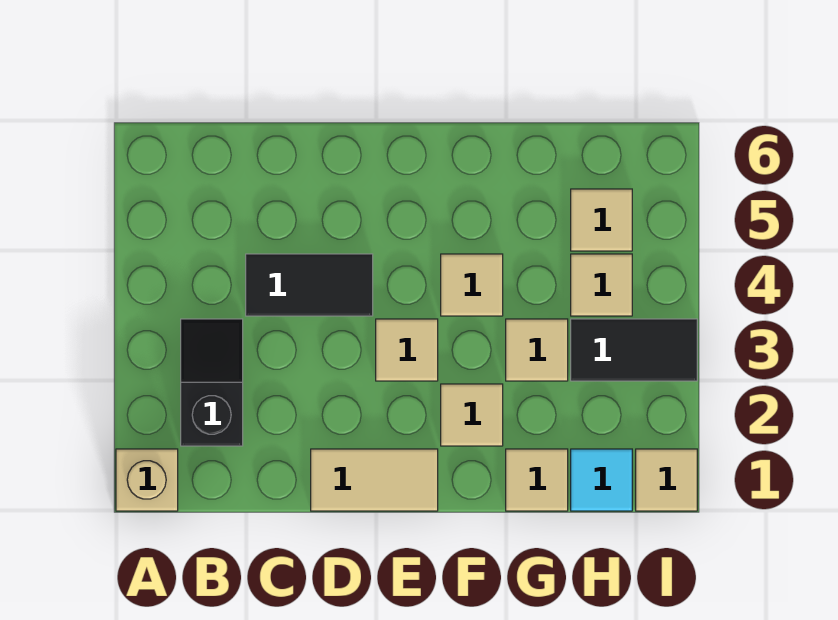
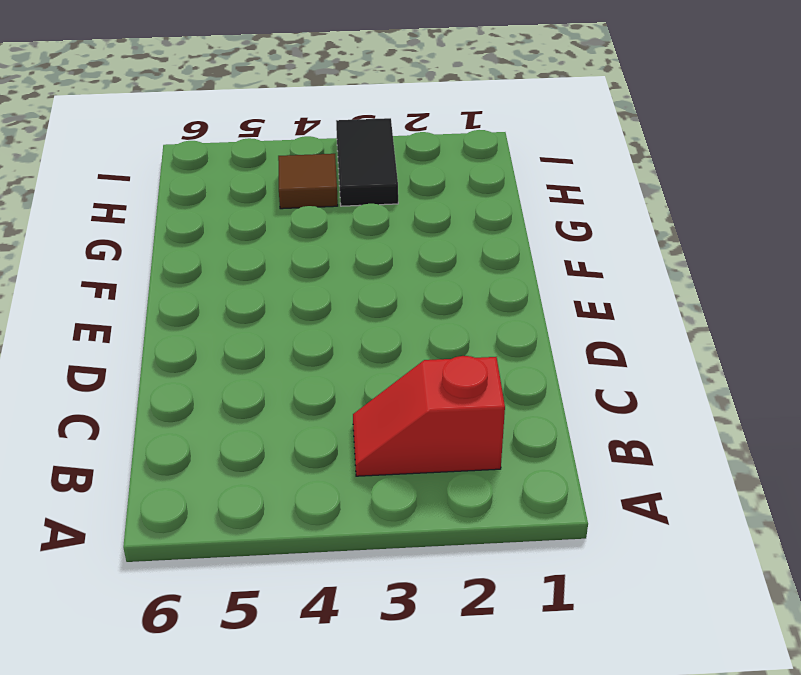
red 1x2 slope [353,356,505,476] -> black 1x2 slope [181,319,243,446]
brown 1x1 tile [278,154,338,209] -> tan 1x1 tile [571,254,632,316]
none -> tan 1x1 brick [116,449,178,511]
none -> black 1x2 tile [246,254,373,316]
none -> tan 1x2 tile [311,449,438,511]

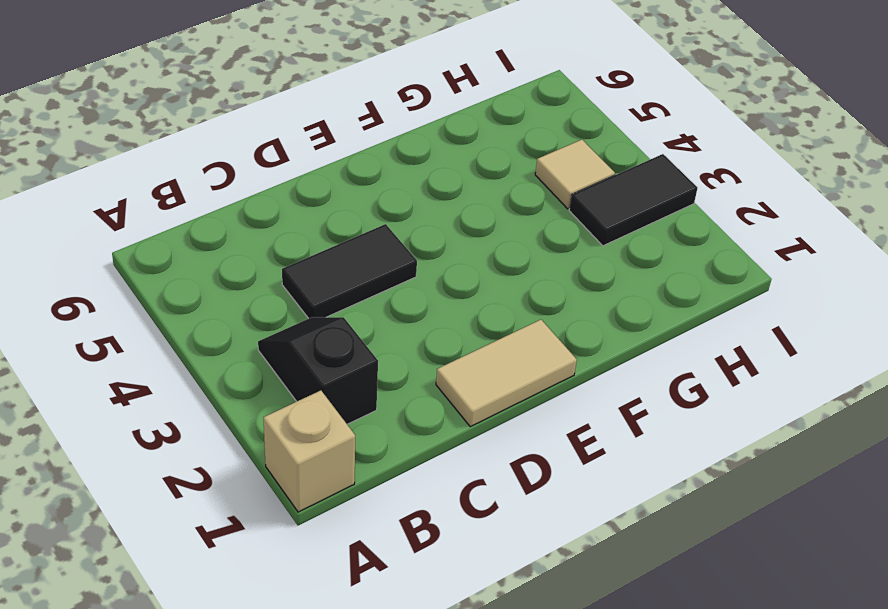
none -> tan 1x1 tile [376,319,438,381]
none -> tan 1x1 tile [441,384,503,446]
none -> tan 1x1 tile [441,254,503,316]

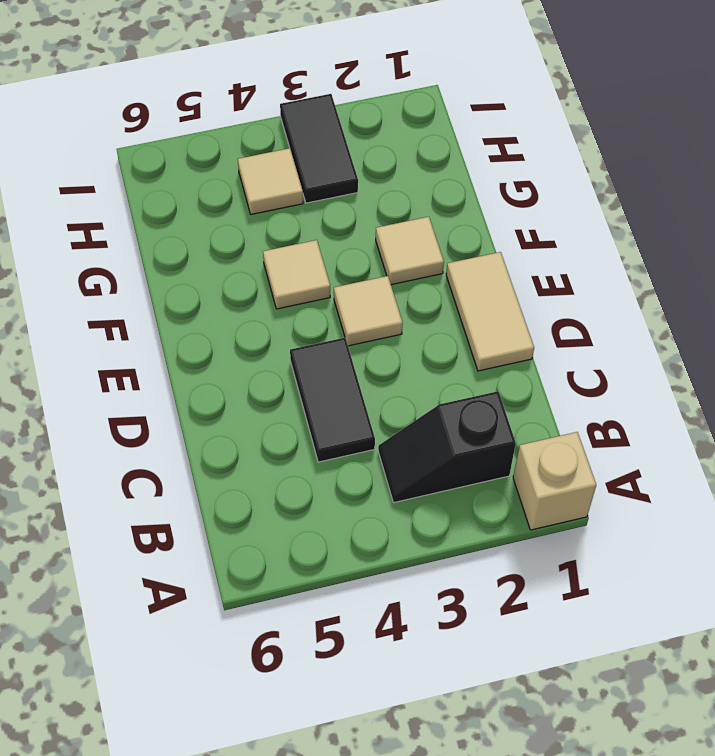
none -> tan 1x1 tile [506,449,568,511]
none -> tan 1x1 tile [506,319,568,381]
none -> cyan 1x1 tile [571,449,632,511]

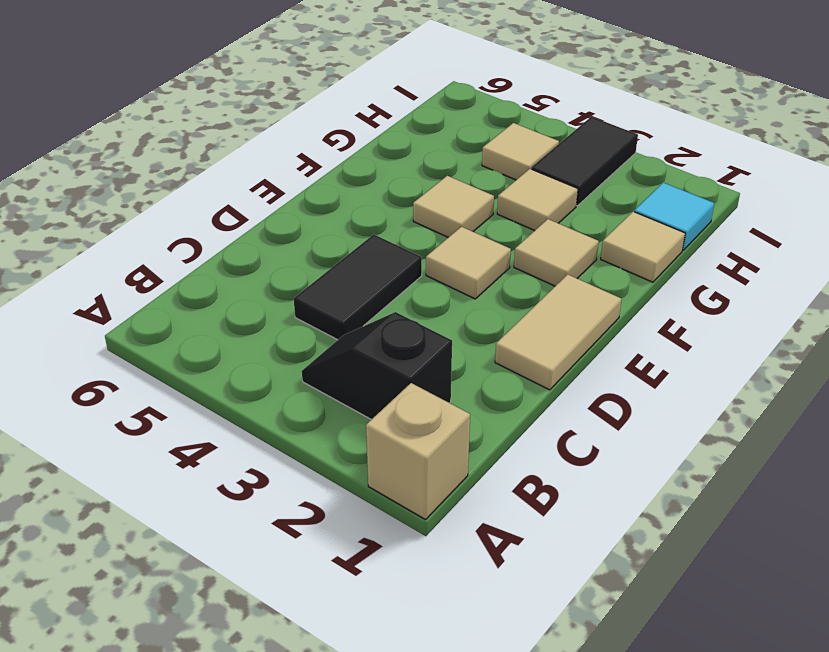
none -> tan 1x1 tile [571,189,632,251]
none -> tan 1x1 tile [636,449,697,511]

